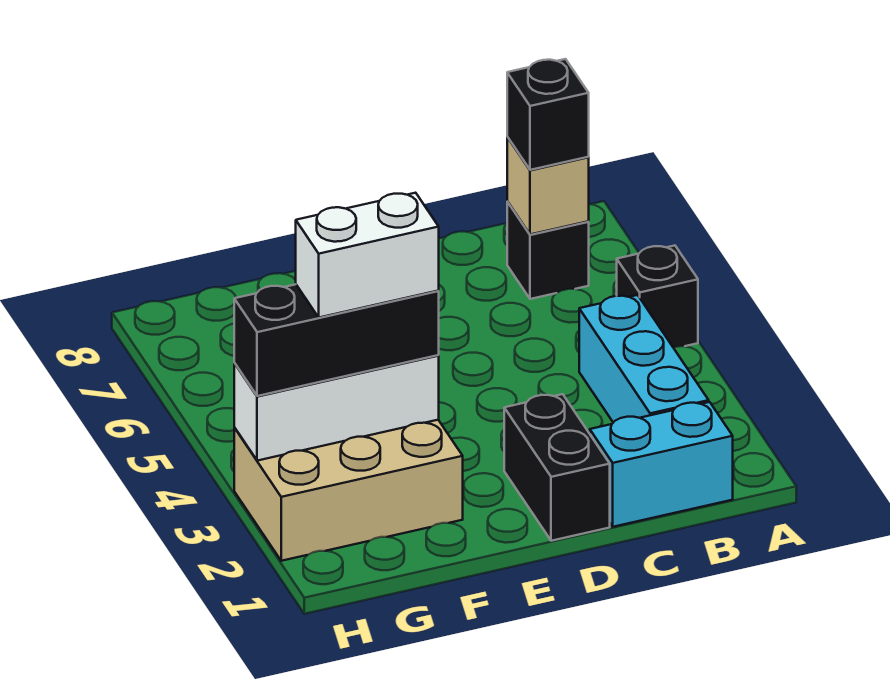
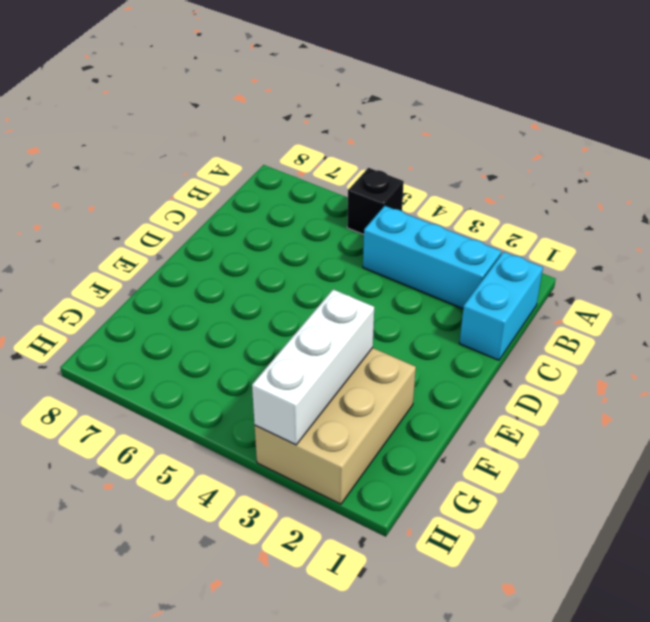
none -> black 1x1 brick [507,202,589,299]
none -> black 1x2 brick [504,394,610,541]

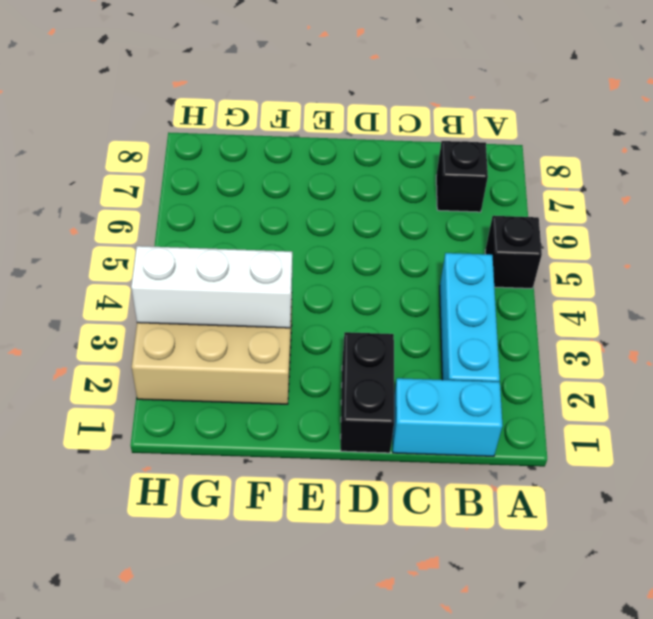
none -> tan 1x1 brick [507,137,589,234]
none -> black 1x1 brick [507,59,589,170]

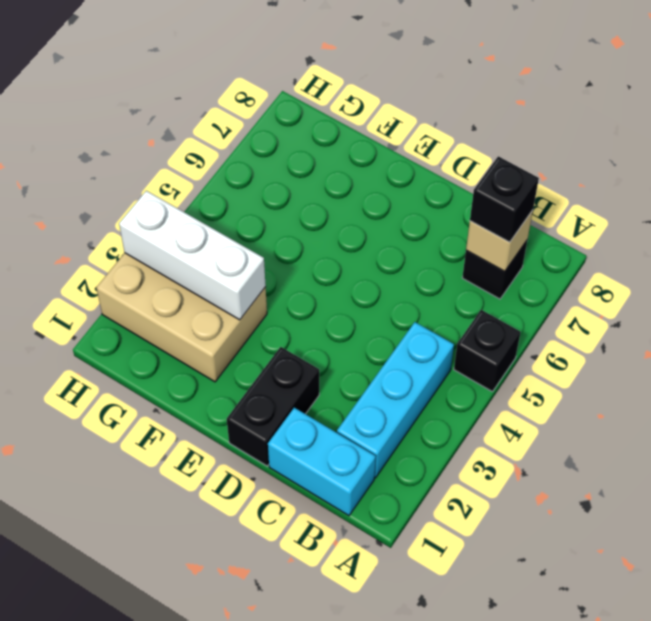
none -> black 1x3 brick [234,284,439,396]
none -> white 1x2 brick [296,193,439,318]

